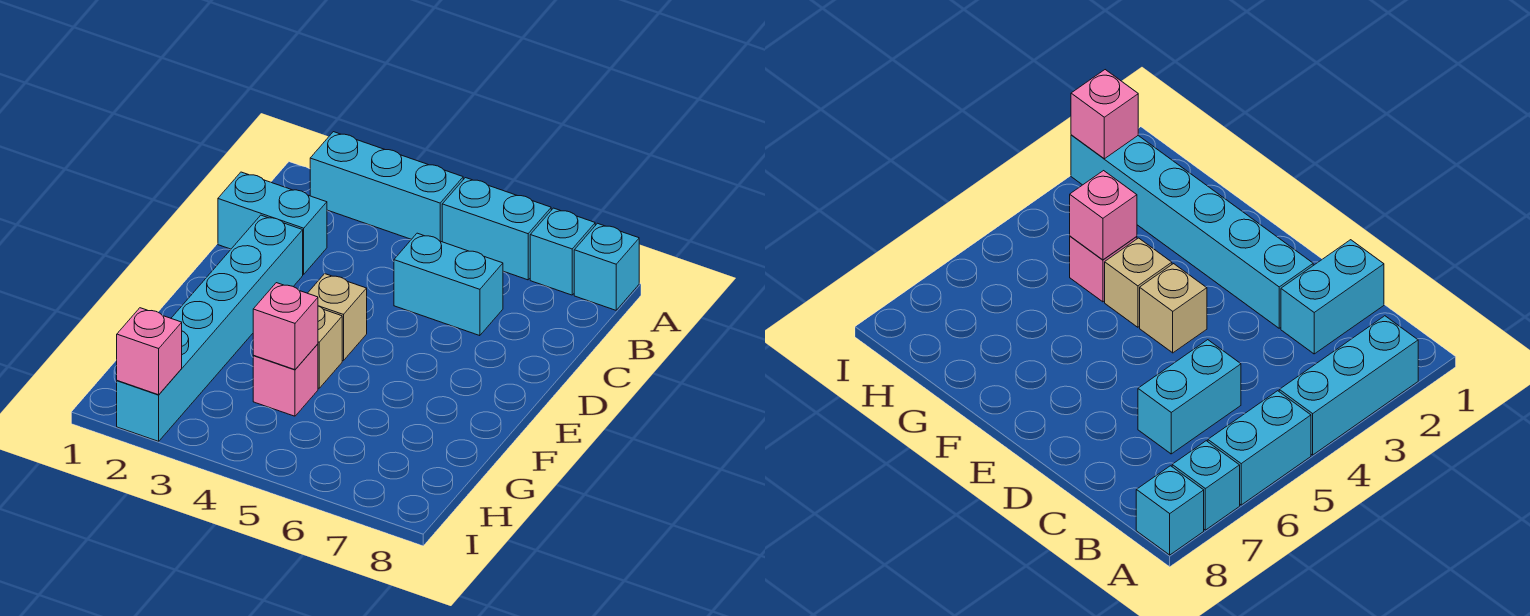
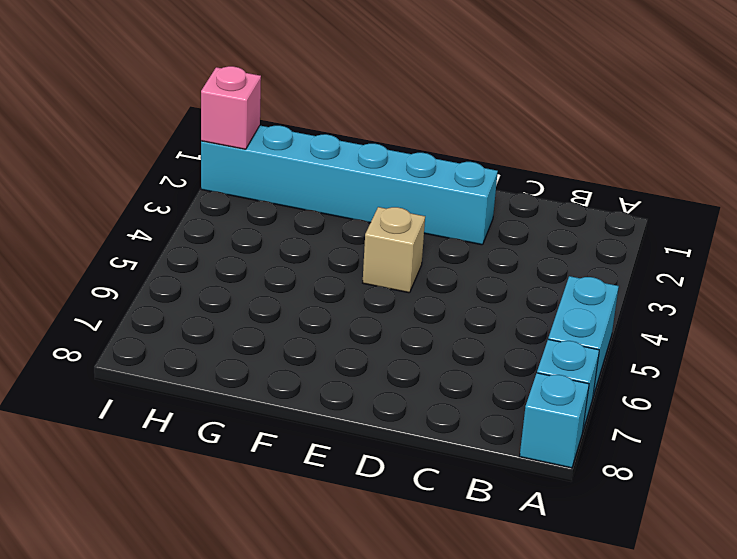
none -> cyan 1x3 brick [310,132,463,242]
none -> cyan 1x2 brick [218,172,327,274]
none -> cyan 1x2 brick [394,233,503,336]

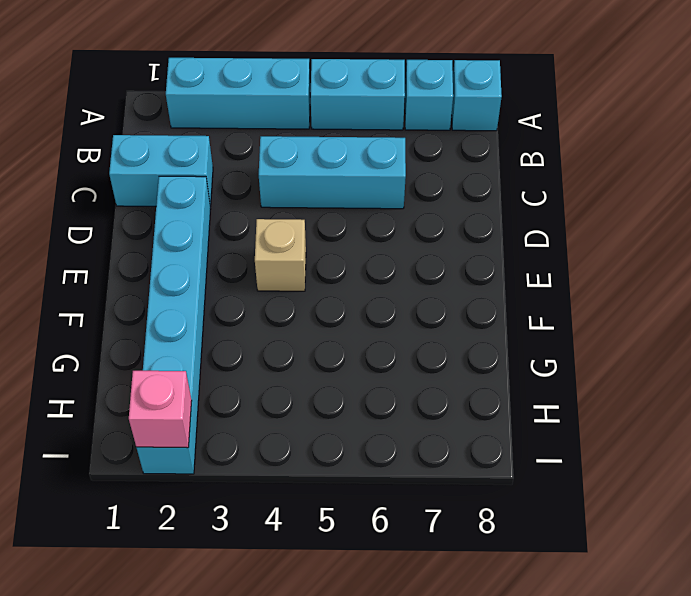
cyan 1x3 brick [259,136,406,209] -> cyan 1x2 brick [394,233,503,336]
none -> tan 1x1 brick [318,306,342,388]
none -> pink 1x1 brick [253,344,318,416]
none -> pink 1x1 brick [253,283,318,370]

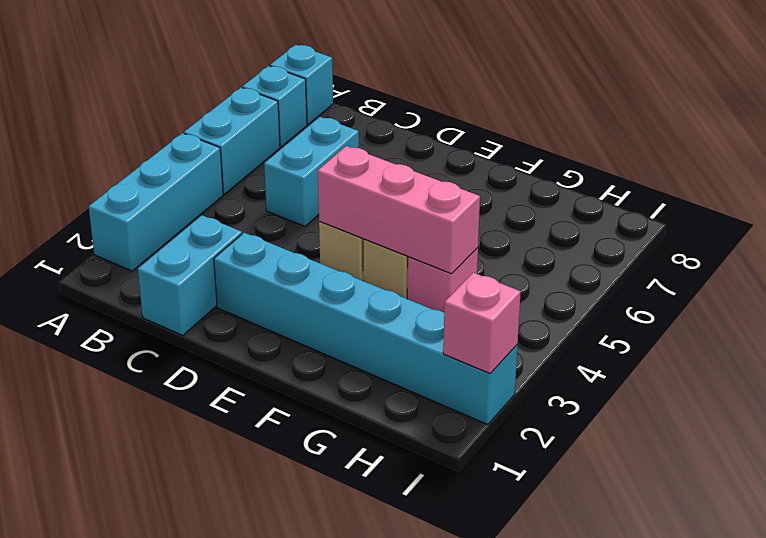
pink 1x3 brick [318,146,480,274] -> pink 1x1 brick [253,283,318,370]

